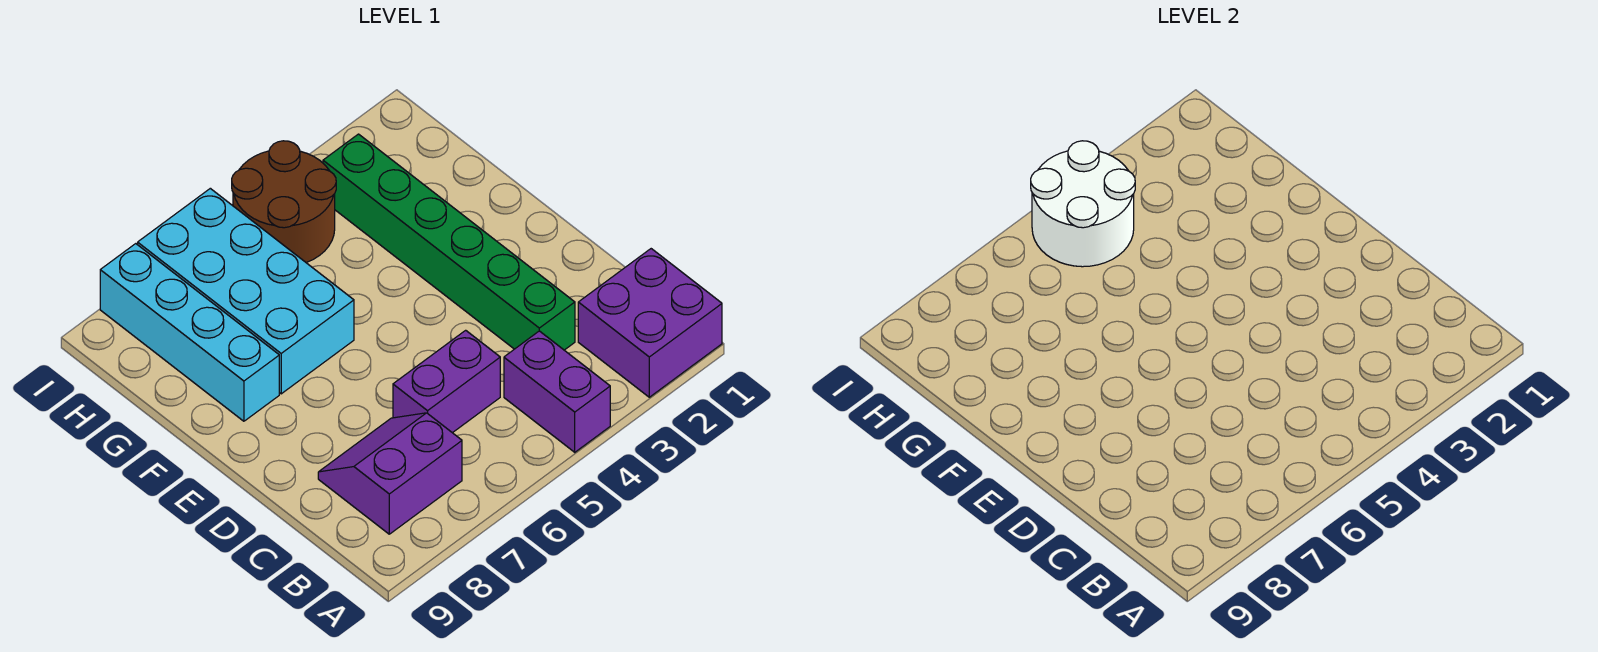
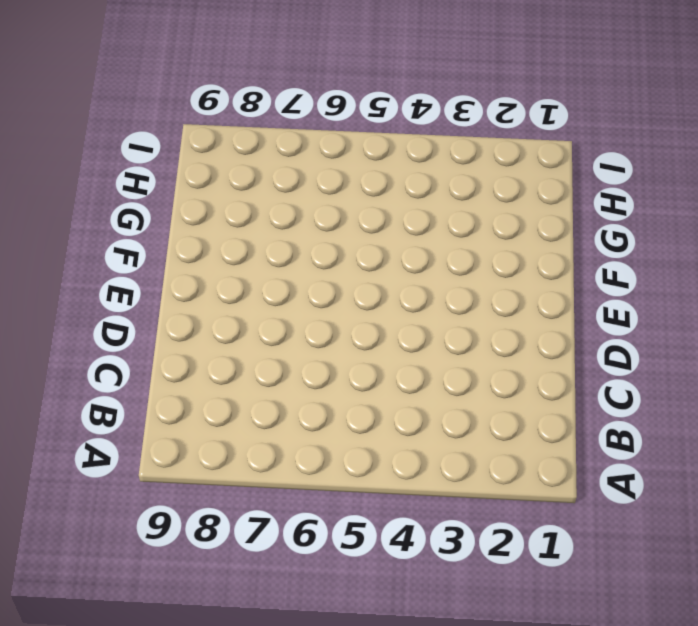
none -> purple 2x2 brick [578,249,722,397]
none -> purple 1x2 brick [504,331,610,452]

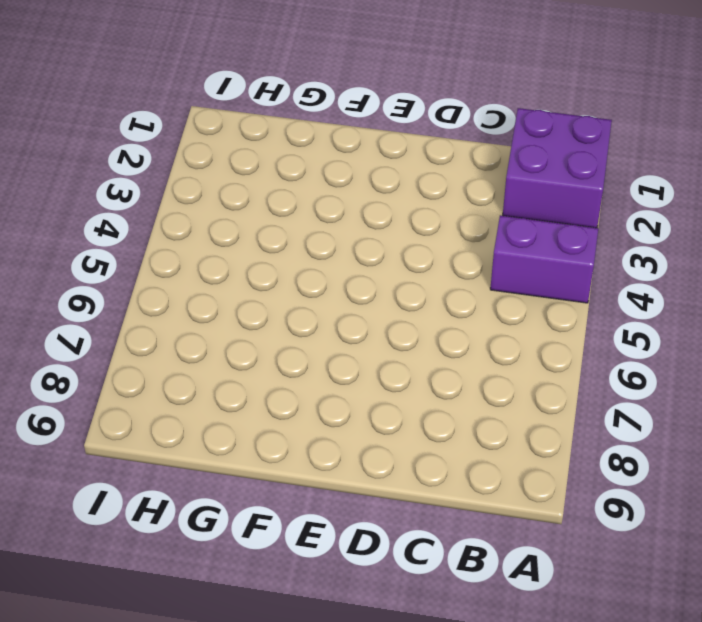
none -> purple 2x2 slope [318,413,462,534]
none -> green 1x6 brick [323,134,575,350]

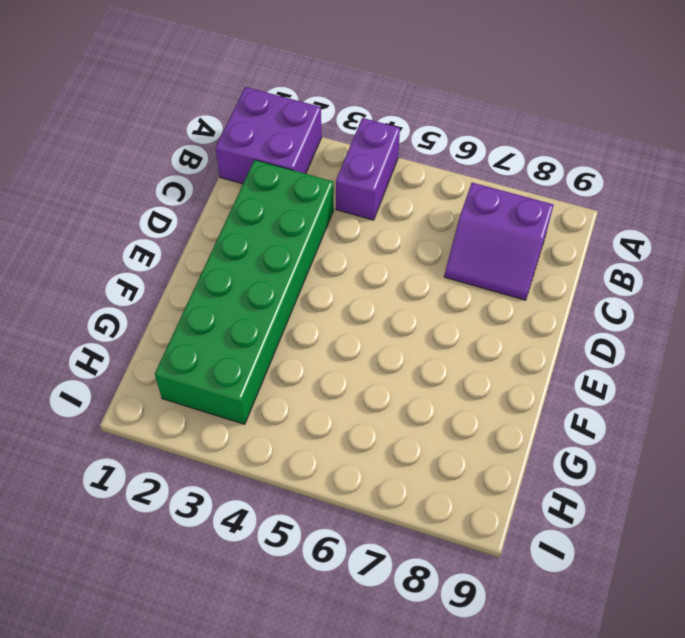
green 2x6 brick [155,160,334,424] -> green 1x6 brick [323,134,575,350]
none -> purple 1x2 brick [393,330,500,433]
none -> cyan 2x4 brick [138,188,354,394]

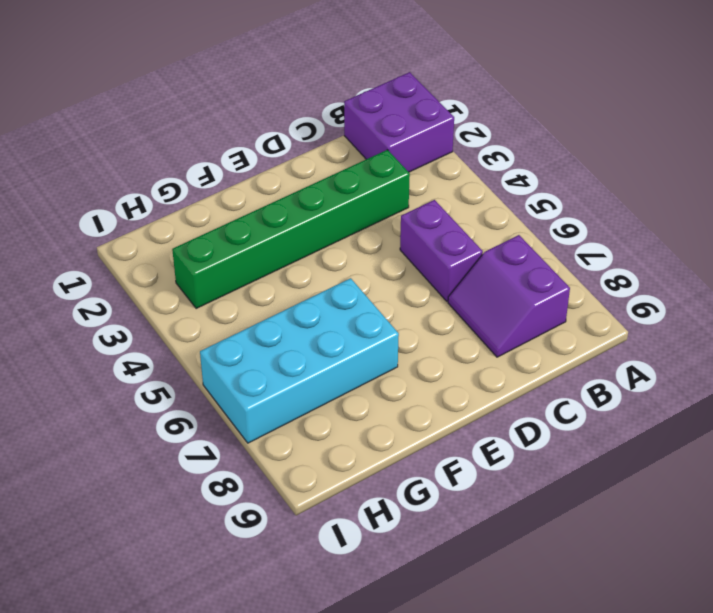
none -> purple 1x2 brick [504,331,610,452]
none -> cyan 1x4 brick [100,244,279,421]

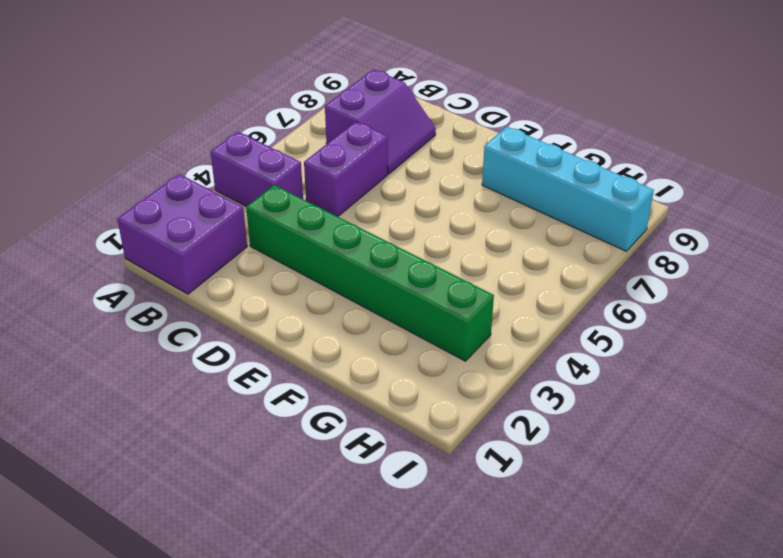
none -> cyan 2x4 brick [138,188,354,394]
none -> brown 2x2 round brick [232,141,336,263]

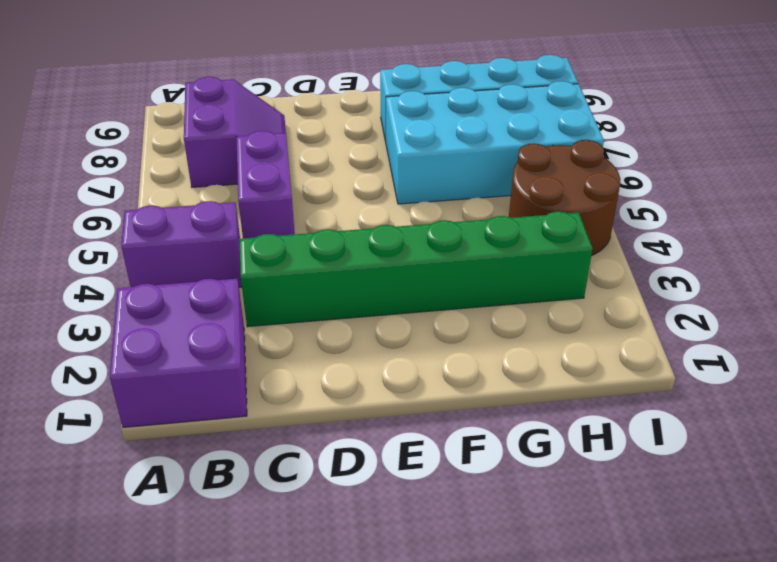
none -> white 2x2 round brick [1031,141,1135,267]

